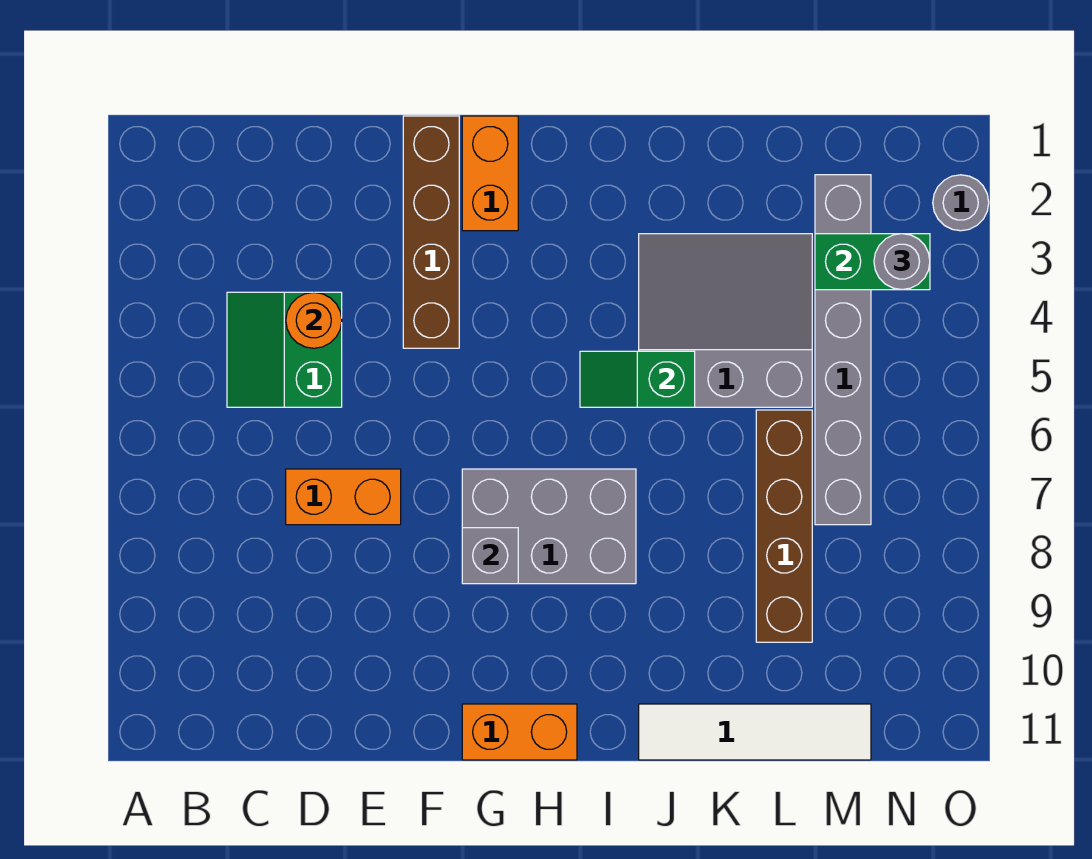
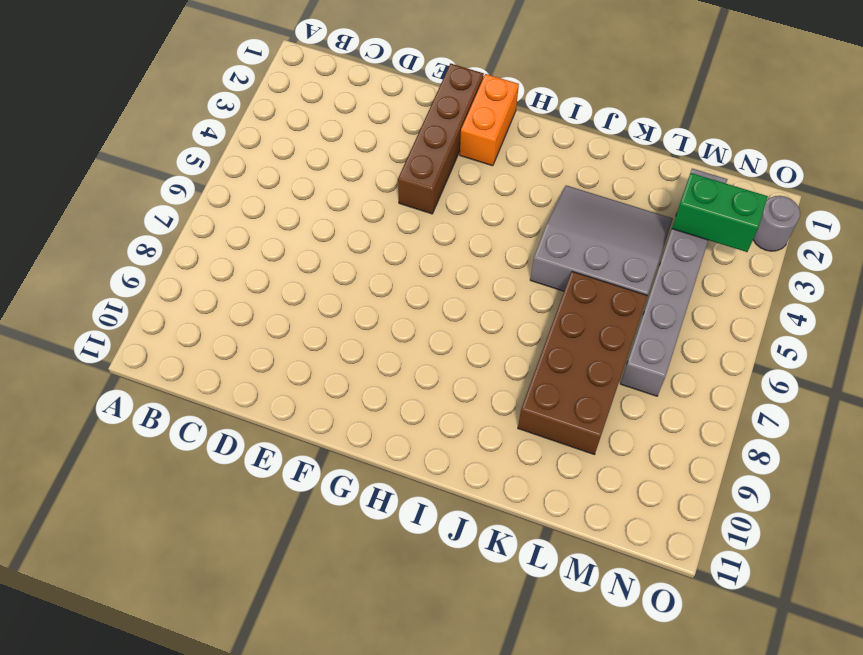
brown 2x4 brick [518,272,647,455] -> brown 1x4 brick [756,410,812,642]
none -> green 2x2 slope [227,292,342,407]
none -> orange 1x2 brick [286,469,401,525]
none -> grey 2x3 brick [462,469,636,584]

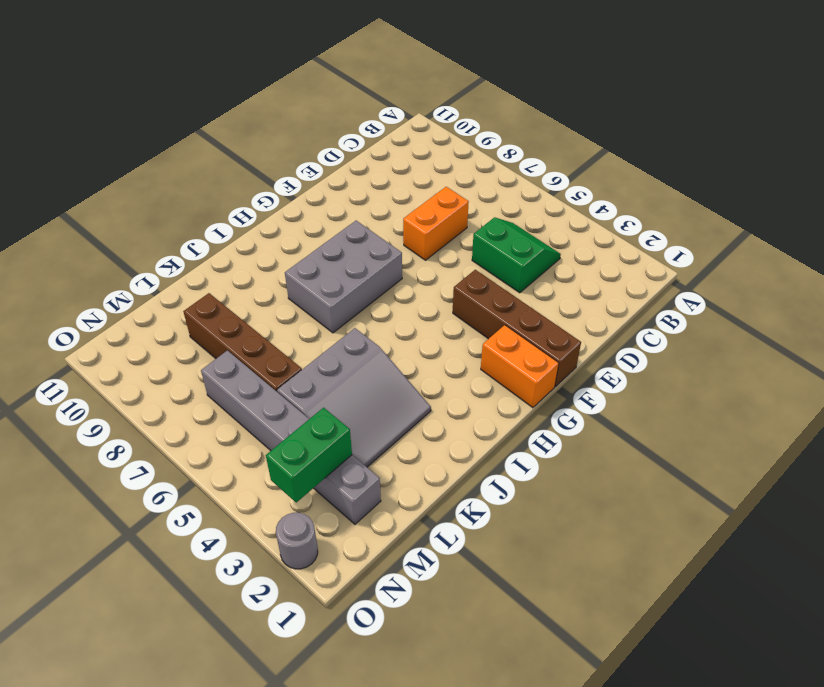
none -> orange 1x2 brick [462,704,577,760]
none -> white 1x4 tile [639,704,871,760]
none -> orange 1x1 round brick [286,292,342,348]

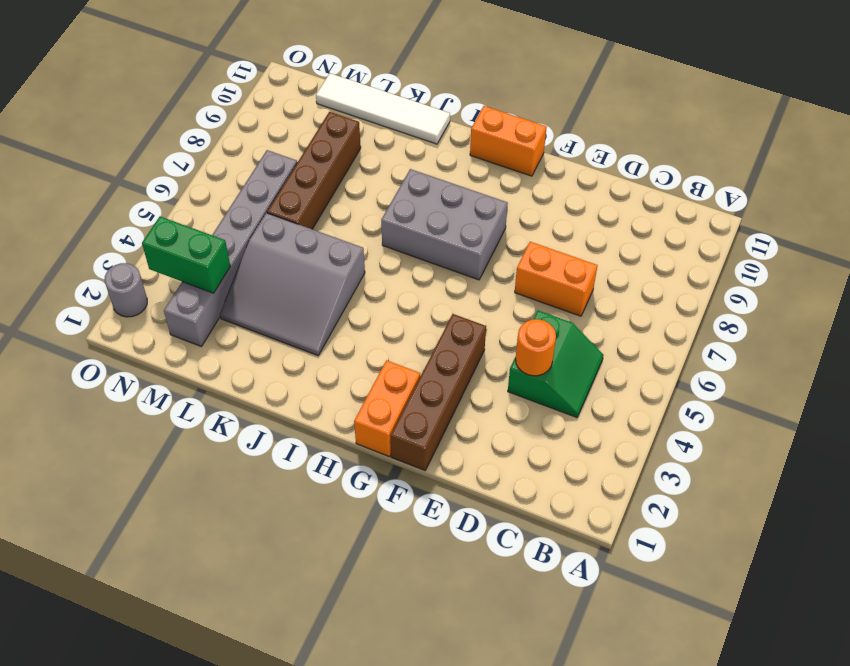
none -> grey 1x1 brick [462,528,518,584]
none -> green 1x2 slope [580,351,695,407]
none -> grey 1x1 round brick [874,234,930,290]

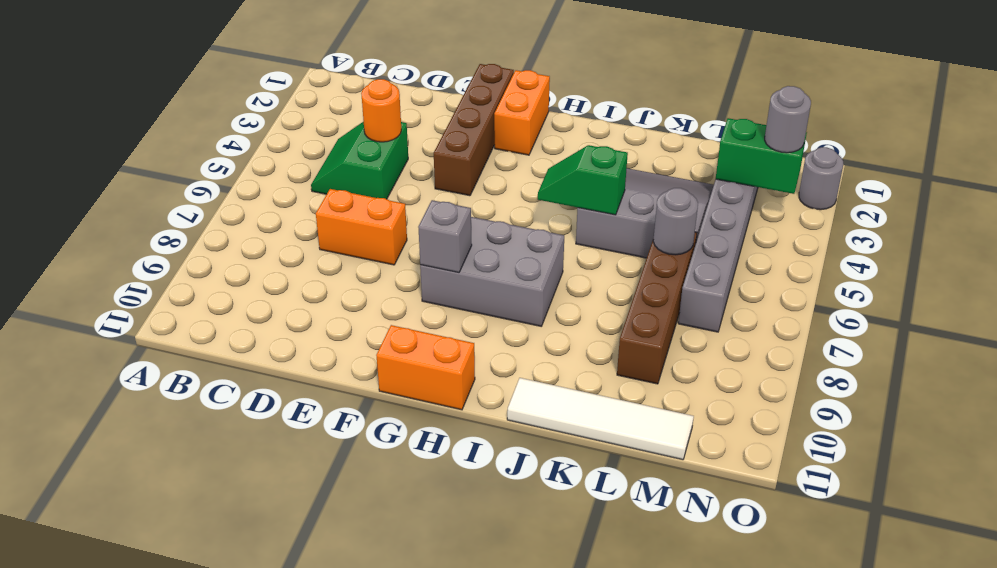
grey 1x1 round brick [653,188,698,255] -> none

